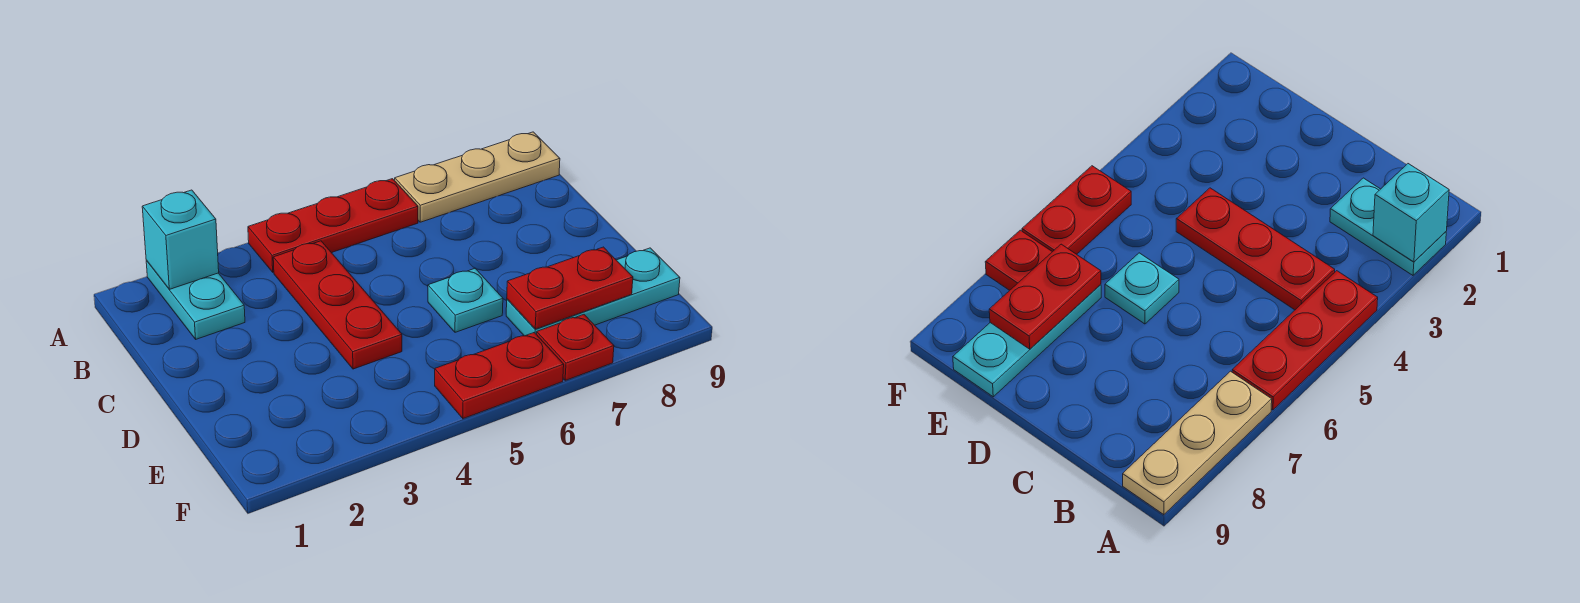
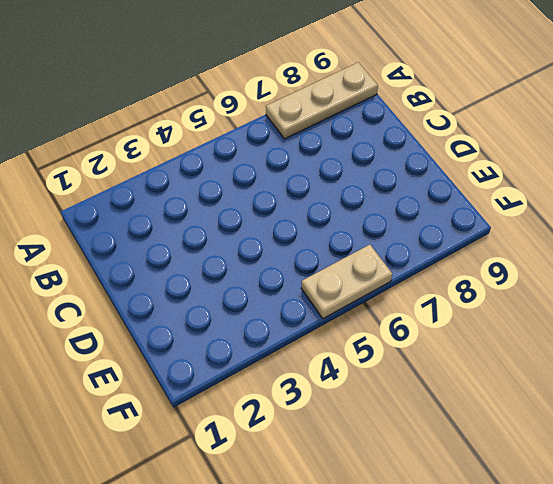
tan 1x2 plate [301,245,392,319] -> red 1x2 plate [435,333,564,419]
none -> cyan 1x2 plate [146,260,245,339]
none -> red 1x3 plate [248,179,418,272]

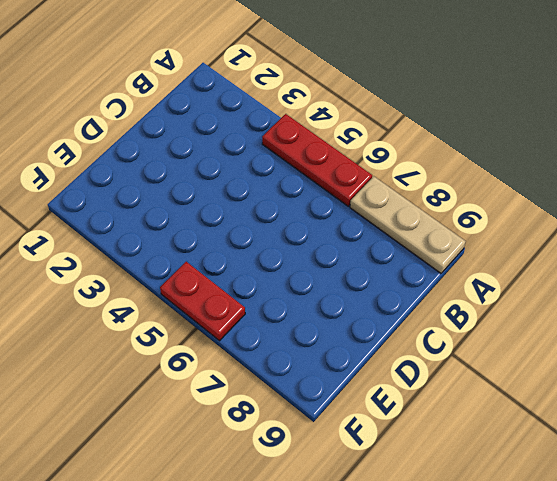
none -> cyan 1x2 plate [146,260,245,339]
none -> red 1x3 plate [273,241,402,369]

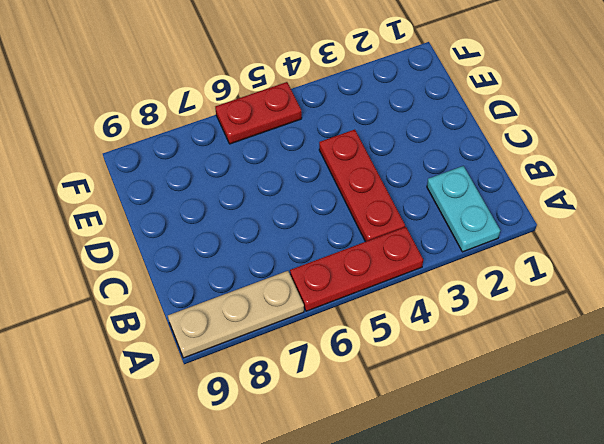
none -> cyan 1x1 plate [428,269,503,332]
none -> cyan 1x3 plate [506,248,680,336]

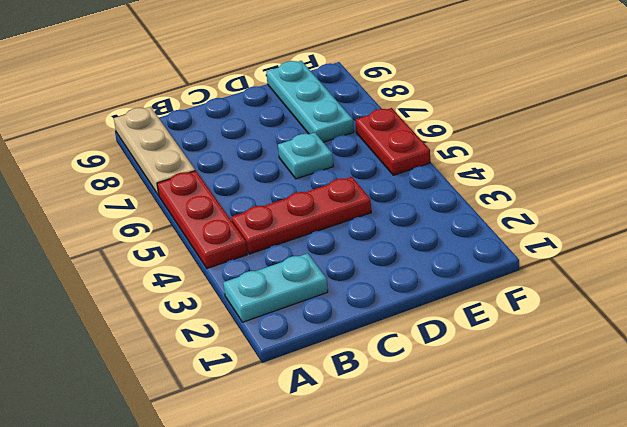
none -> red 1x1 plate [537,315,614,380]
none -> cyan 1x1 brick [142,190,219,289]

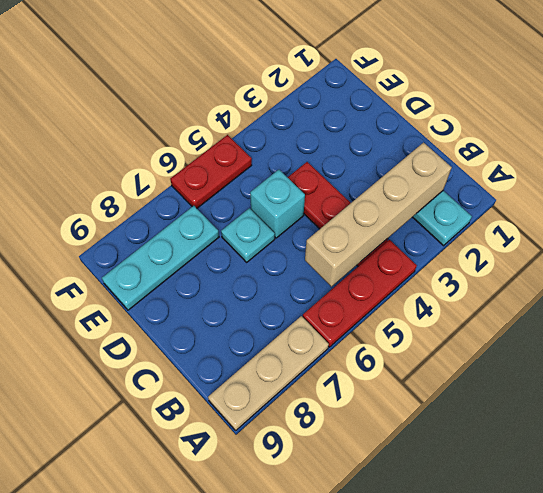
tan 1x4 brick [305,143,452,287] -> none
cyan 1x1 brick [250,170,305,238] -> cyan 1x1 brick moved to [142,190,219,289]
none -> red 1x1 plate [537,315,614,380]
none -> red 1x2 plate [507,247,633,329]

